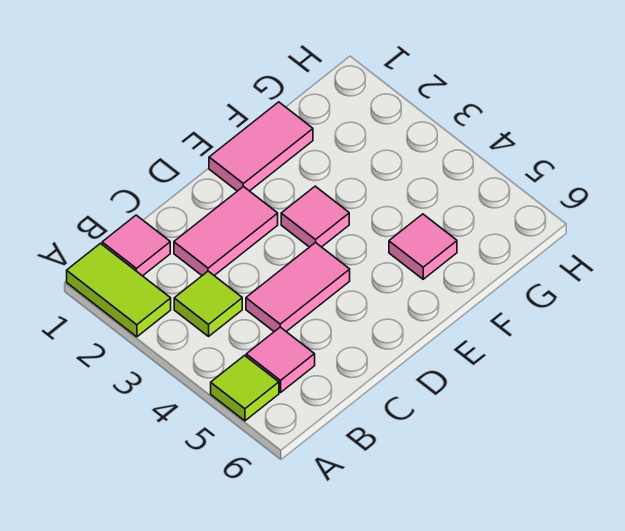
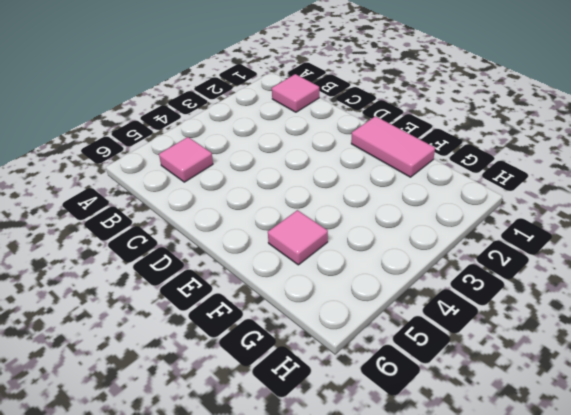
none -> lime 1x2 tile [67,244,171,337]
none -> lime 1x1 tile [211,356,279,421]

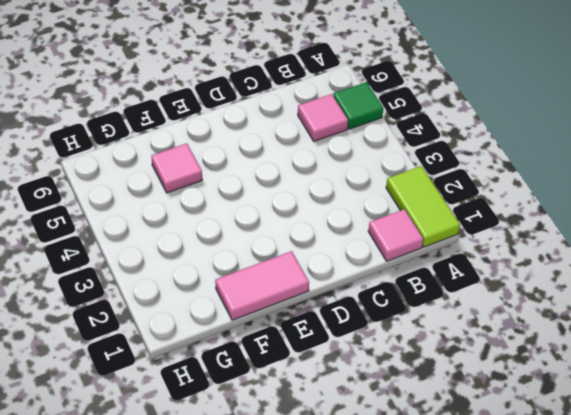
green 1x1 tile [333,82,383,129] -> lime 1x1 tile [211,356,279,421]
none -> lime 1x1 tile [174,271,242,336]
none -> pink 1x2 tile [174,186,278,276]

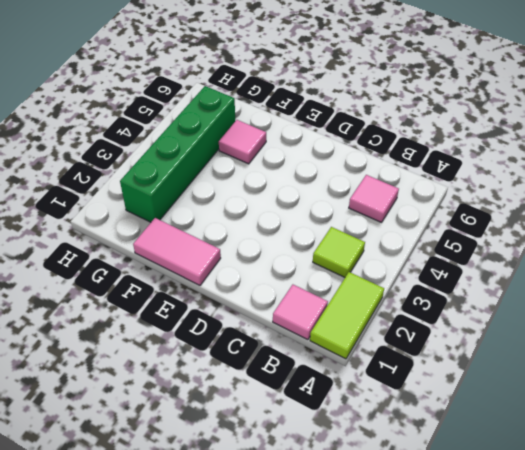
green 1x4 brick [120,86,235,222] -> none
none -> lime 1x1 tile [211,356,279,421]
none -> pink 1x2 tile [174,186,278,276]

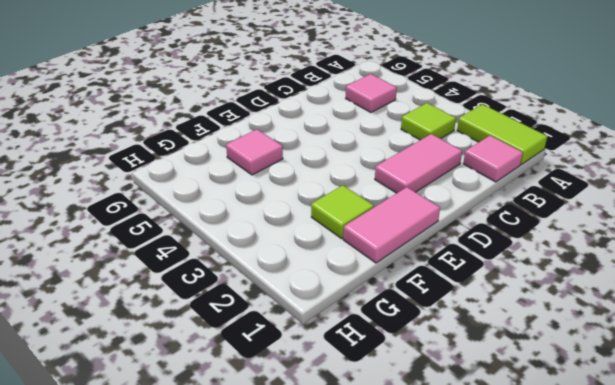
lime 1x1 tile [311,185,374,238] -> lime 1x1 tile moved to [211,356,279,421]
none -> pink 1x2 tile [246,242,350,332]
none -> pink 1x1 tile [281,186,349,247]

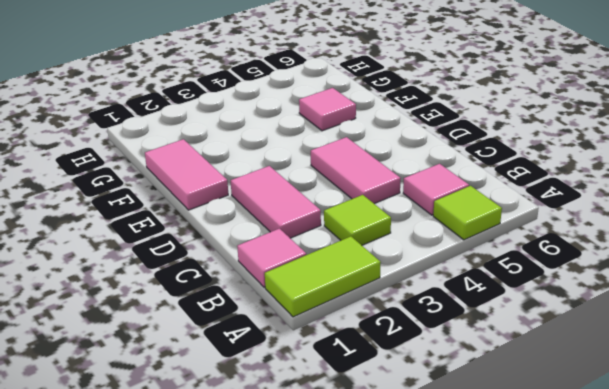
none -> pink 1x1 tile [281,186,349,247]

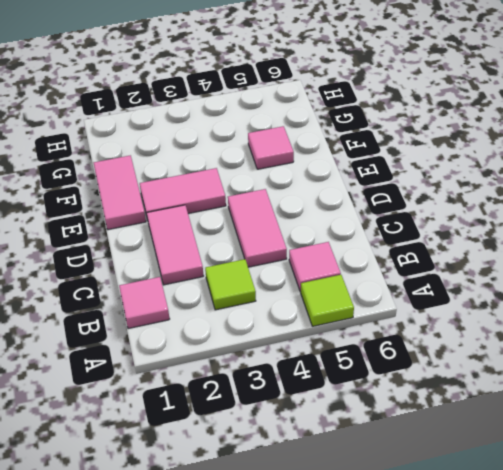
pink 1x2 tile [140,168,226,219] -> pink 1x1 tile [281,186,349,247]
none -> lime 1x2 tile [67,244,171,337]

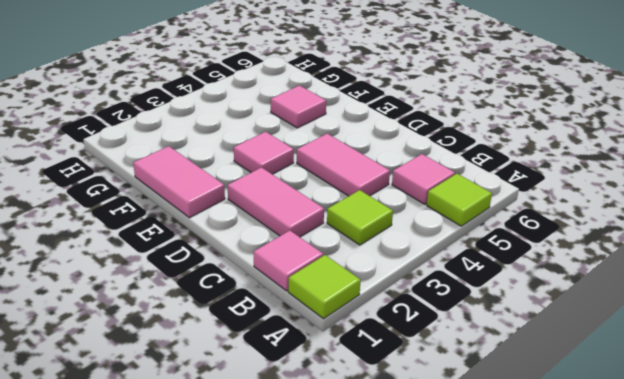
lime 1x1 tile [288,255,361,319] -> lime 1x2 tile [67,244,171,337]

